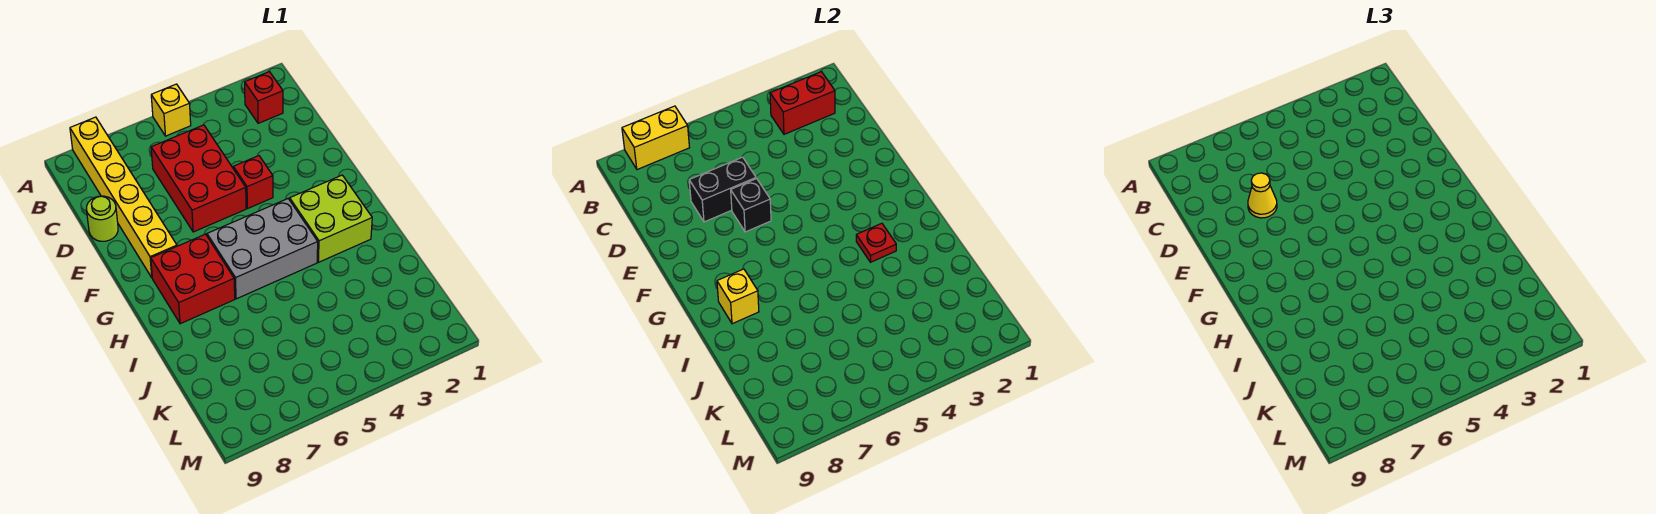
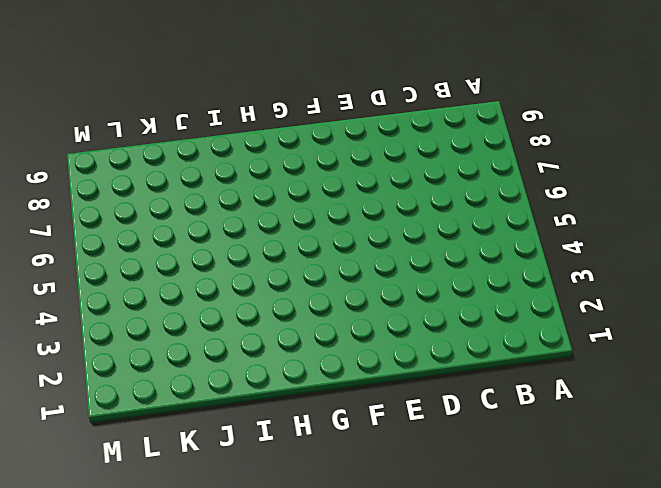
none -> yellow 1x1 brick [151,84,191,136]
none -> yellow 1x6 brick [70,117,177,277]
none -> red 1x1 brick [245,72,283,123]

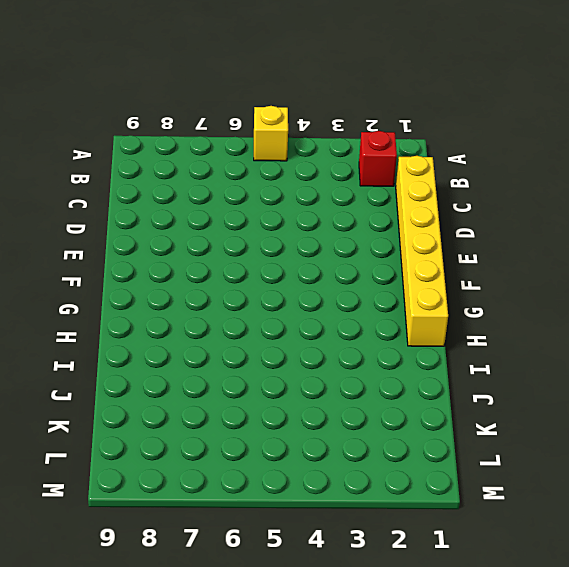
yellow 1x6 brick [396,156,448,346] -> yellow 1x6 brick moved to [70,117,177,277]
none -> red 2x3 brick [151,125,246,232]
none -> lime 1x1 round brick [86,196,118,241]
none -> red 1x1 brick [233,156,273,209]

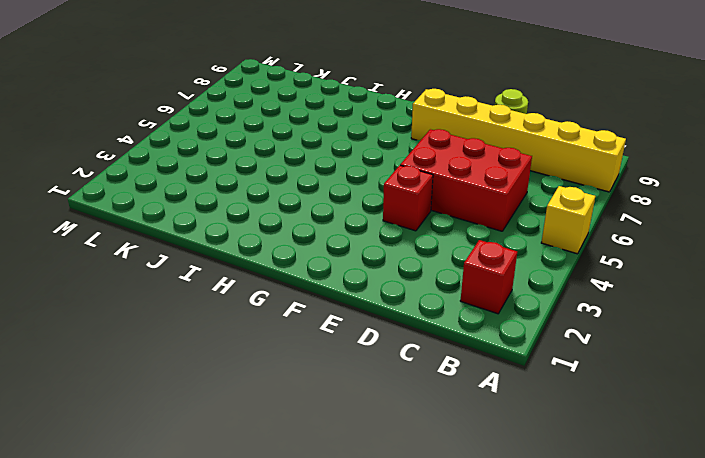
none -> lime 2x2 brick [290,175,372,262]
none -> grey 2x3 brick [207,199,318,299]
none -> red 2x2 brick [151,234,235,324]

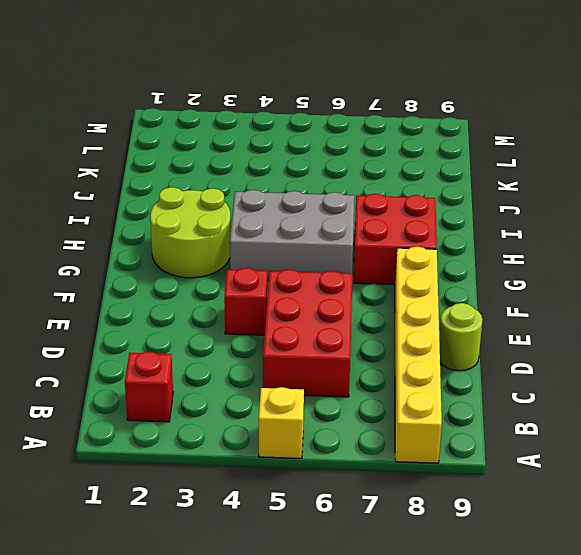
lime 2x2 round brick [150,187,231,278] -> lime 2x2 brick [290,175,372,262]
none -> yellow 1x2 brick [622,106,690,170]
none -> red 1x2 brick [770,72,835,134]
none -> black 1x2 brick [689,157,756,222]

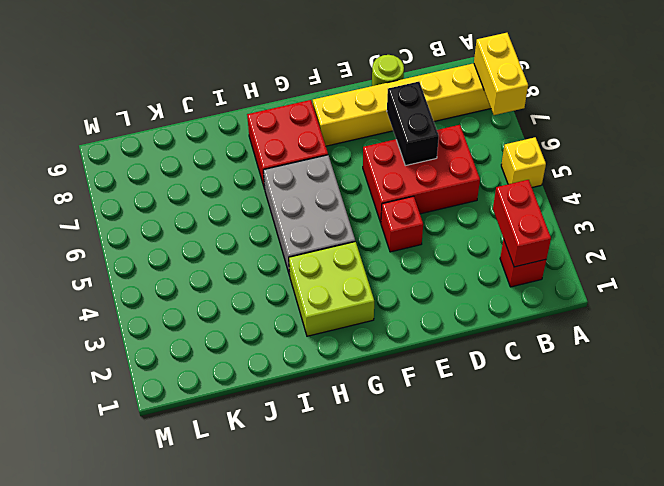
none -> black 1x1 brick [731,179,771,232]
none -> red 1x1 plate [856,223,896,262]
none -> yellow 1x1 brick [717,269,759,324]

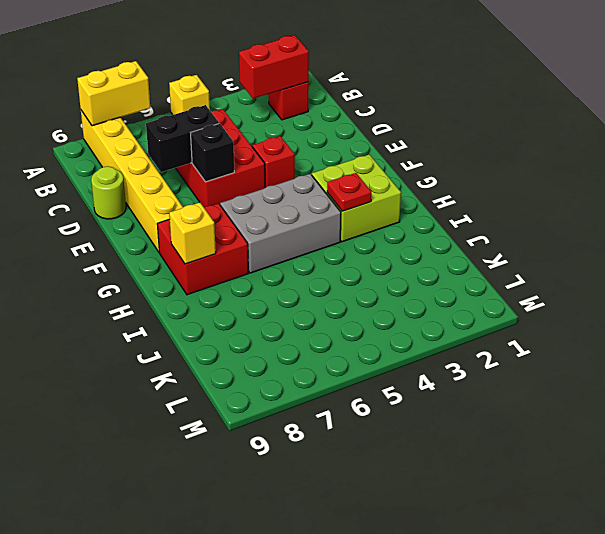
none -> yellow 1x1 cone [1248,173,1277,218]

